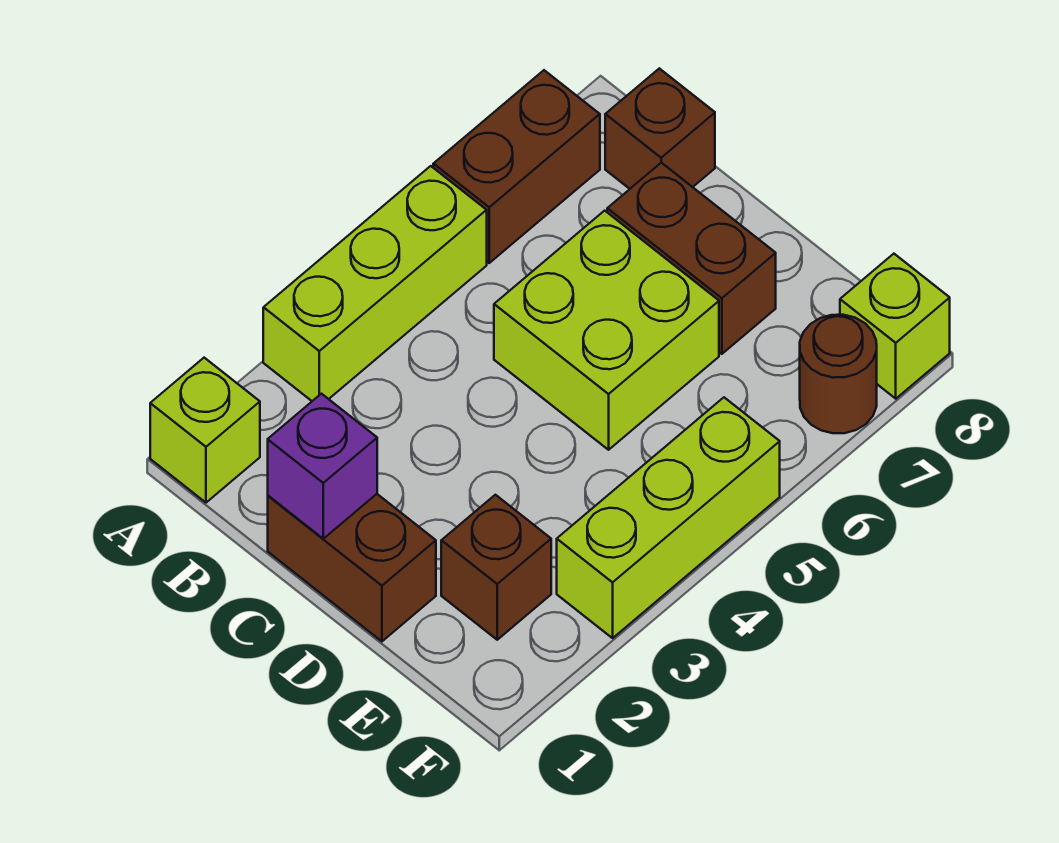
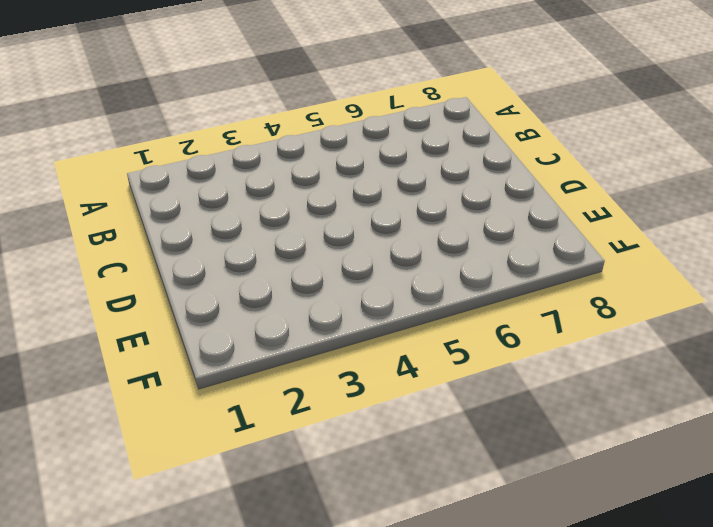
none -> lime 1x1 brick [150,358,260,503]
none -> lime 1x3 brick [263,166,487,401]
none -> brown 1x2 brick [433,70,600,263]

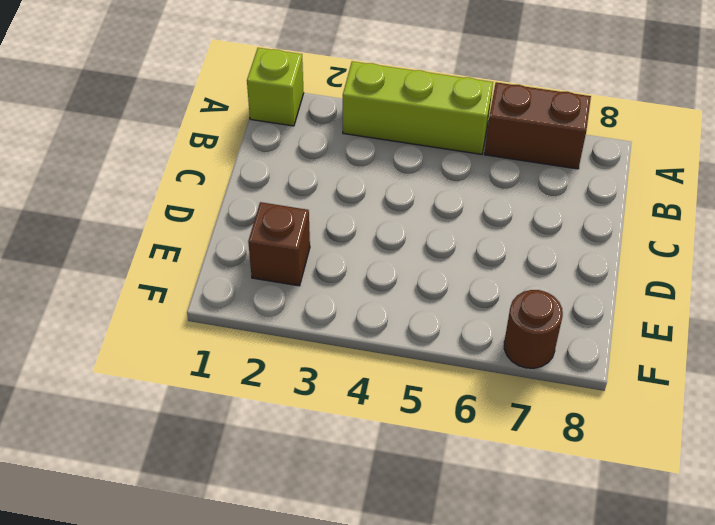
none -> brown 1x1 brick [605,68,715,189]
none -> brown 1x2 brick [268,494,436,641]
none -> lime 2x2 brick [494,211,719,450]

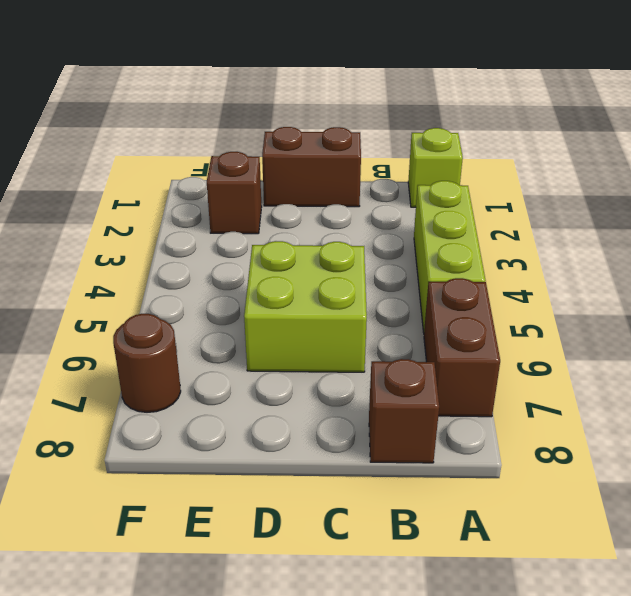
none -> brown 1x2 brick [607,163,776,354]
none -> lime 1x3 brick [557,398,780,638]
none -> lime 1x1 brick [840,254,950,399]

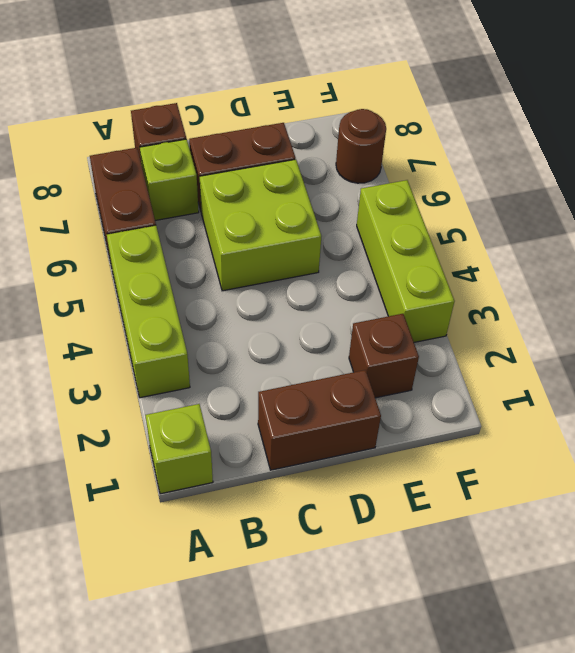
lime 1x1 brick [140,139,199,221] -> lime 1x1 brick moved to [840,254,950,399]
none -> purple 1x1 brick [268,394,377,539]

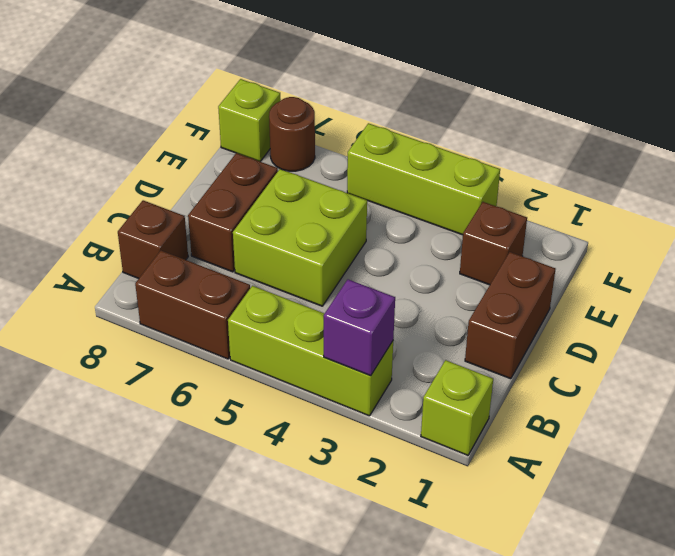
purple 1x1 brick [324,279,395,376] -> purple 1x1 brick moved to [268,394,377,539]

